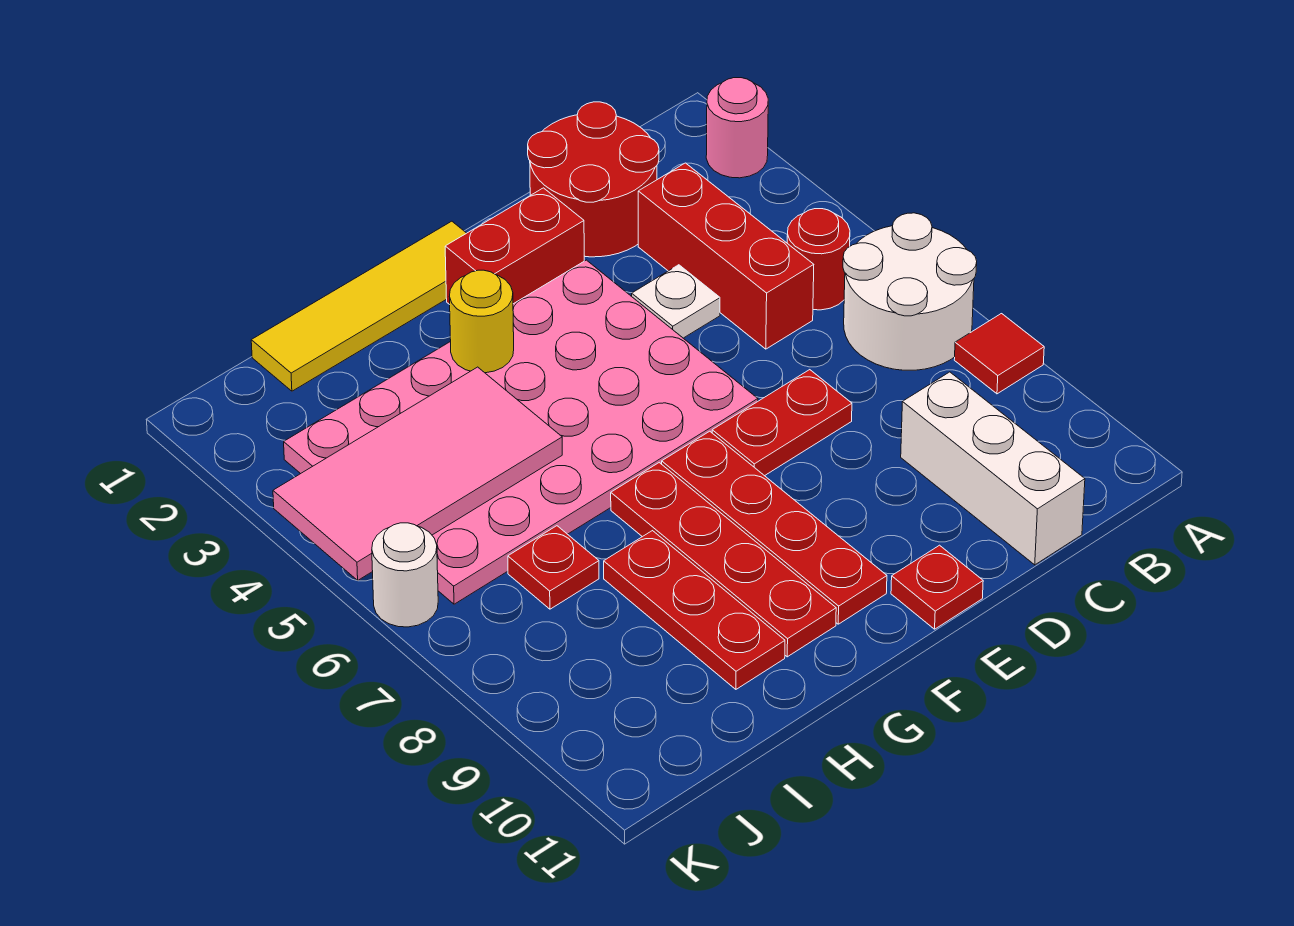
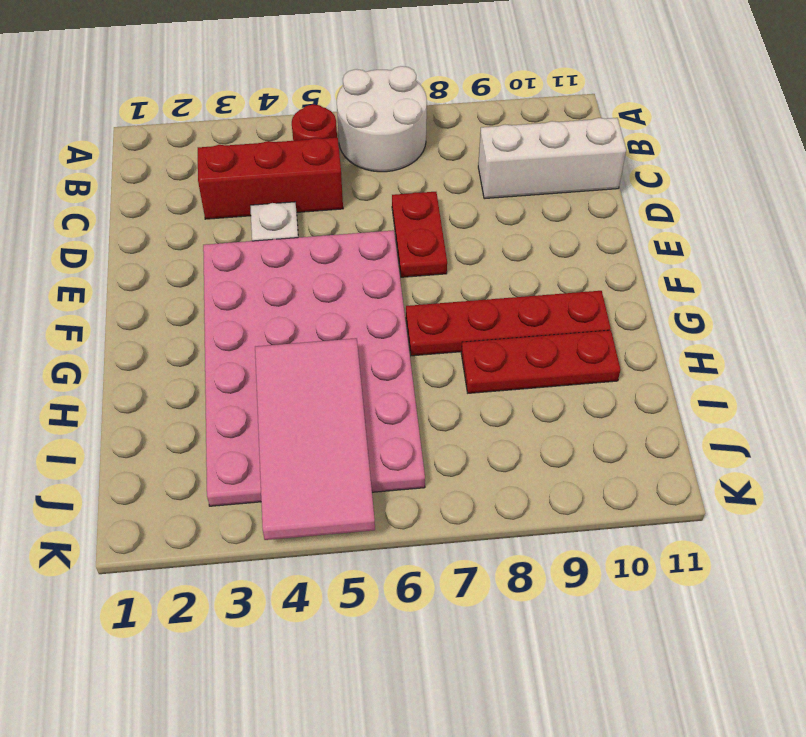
none -> pink 1x1 round brick [706,78,768,178]
none -> red 1x1 tile [954,314,1044,394]
none -> red 2x2 round brick [528,102,659,257]

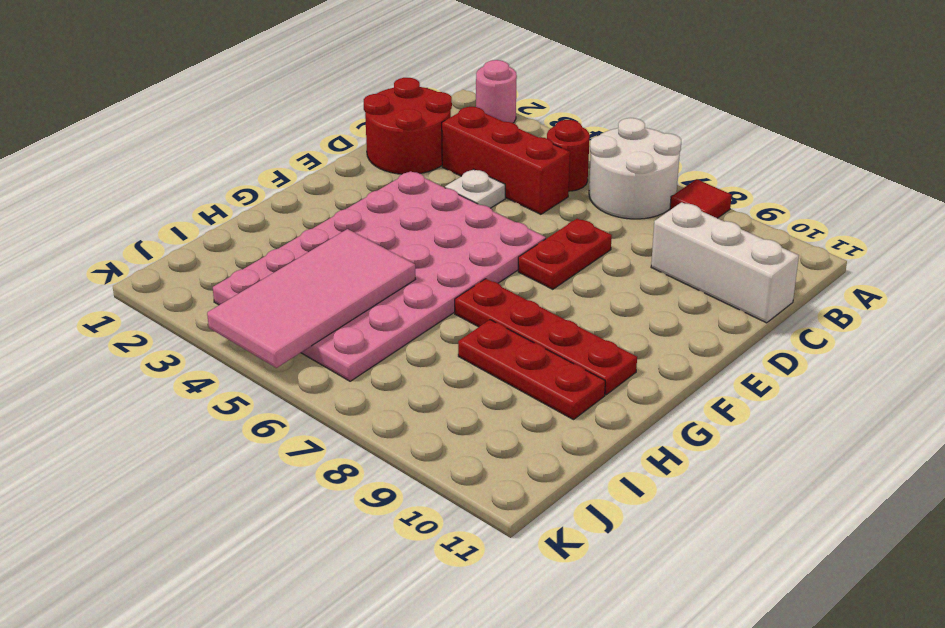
none -> red 1x2 brick [445,188,584,305]
none -> red 1x1 plate [891,545,983,629]
none -> yellow 1x4 tile [251,221,466,391]

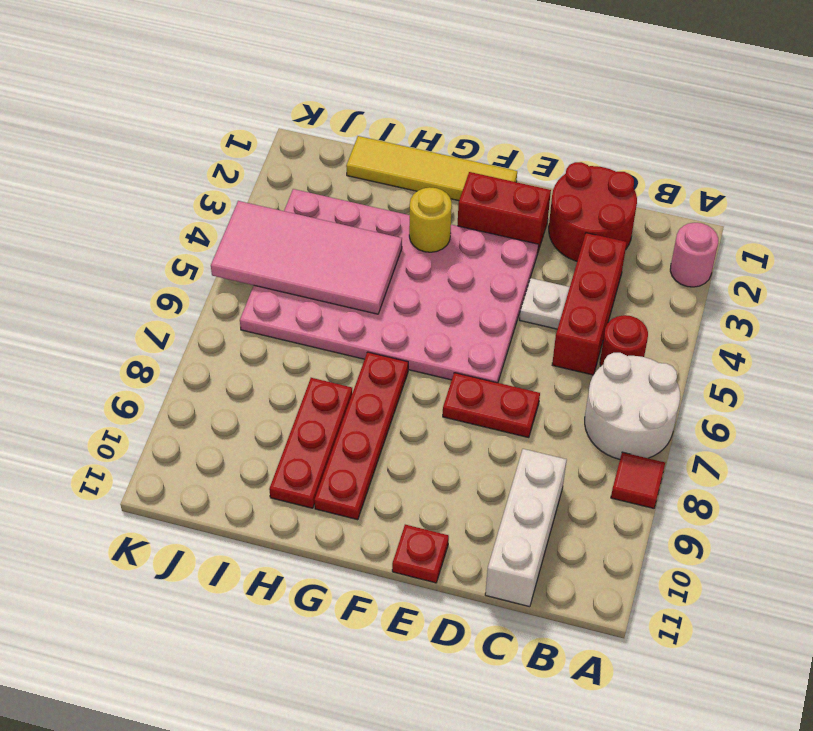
none -> red 1x4 plate [662,431,887,624]
none -> red 1x1 plate [508,526,599,609]
none -> white 1x1 round brick [372,523,438,627]

